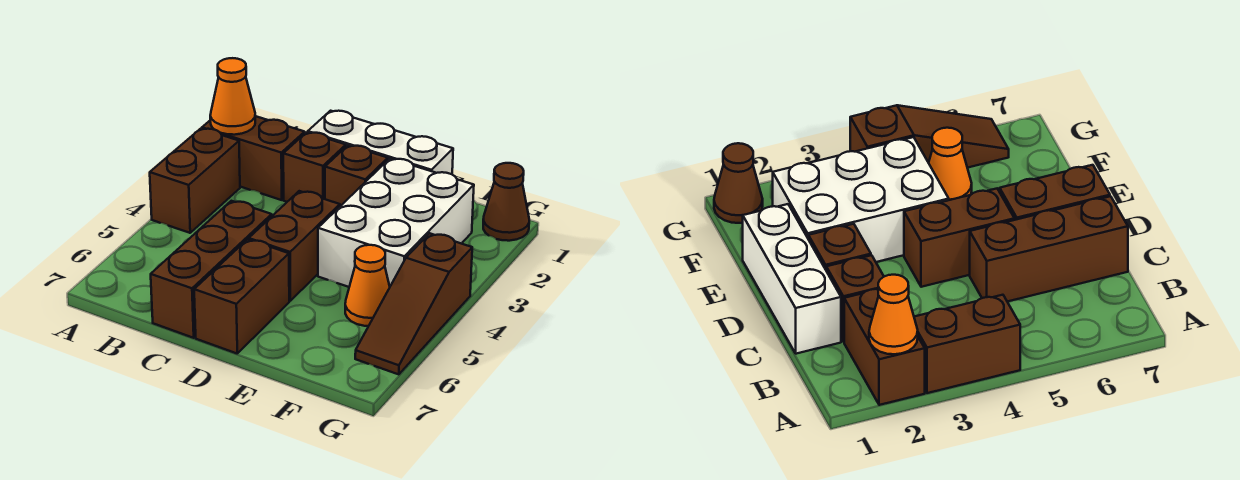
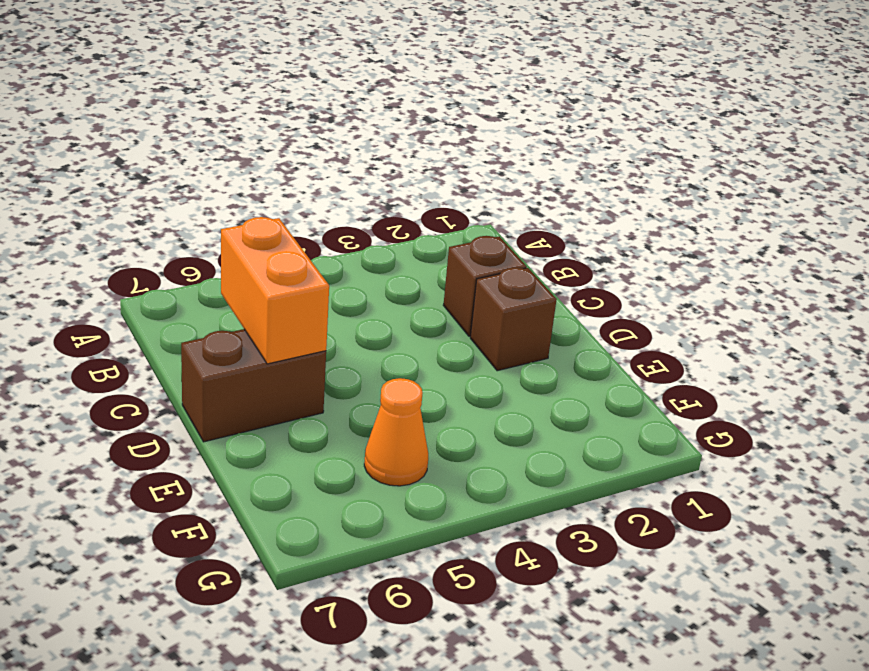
orange 1x2 brick [221,217,329,364] -> none
none -> brown 1x2 brick [202,116,305,200]
none -> brown 1x2 brick [150,129,240,233]
none -> white 1x3 brick [308,111,453,174]

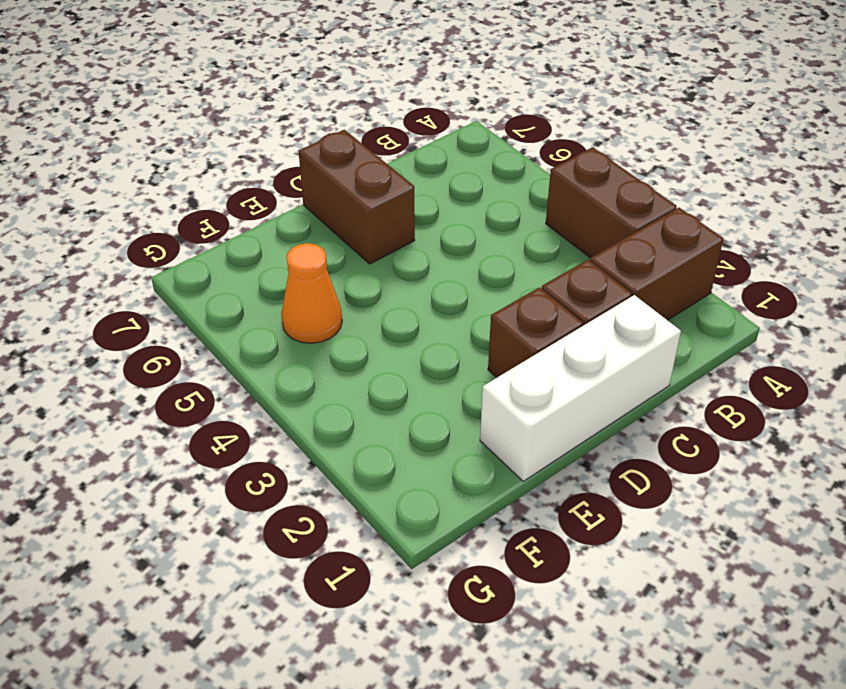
none -> brown 1x3 brick [151,201,272,338]
none -> brown 1x2 brick [249,191,340,301]
none -> white 2x3 brick [318,158,474,287]

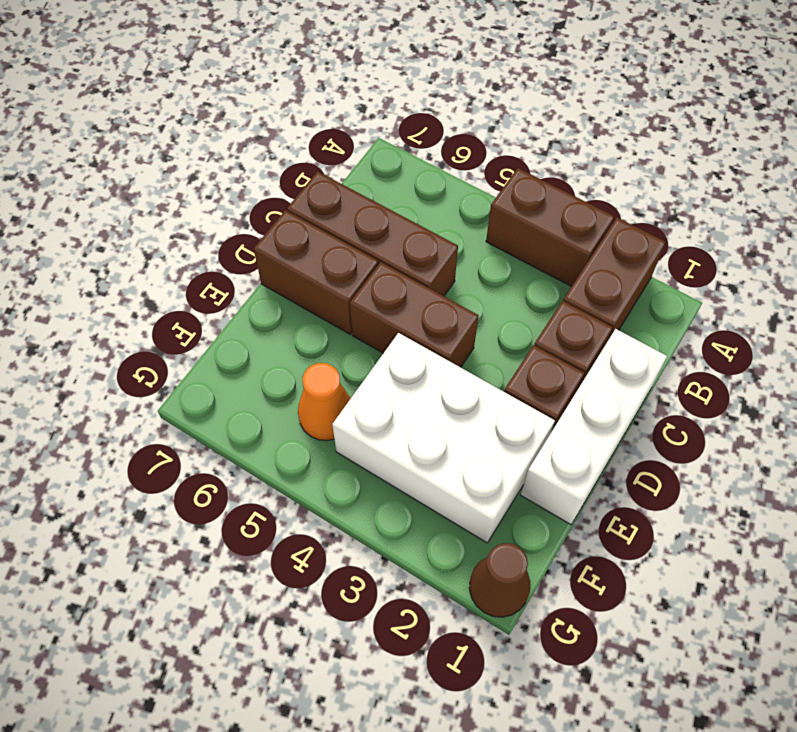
none -> brown 1x3 slope [355,233,472,374]
none -> orange 1x1 cone [210,58,255,135]

